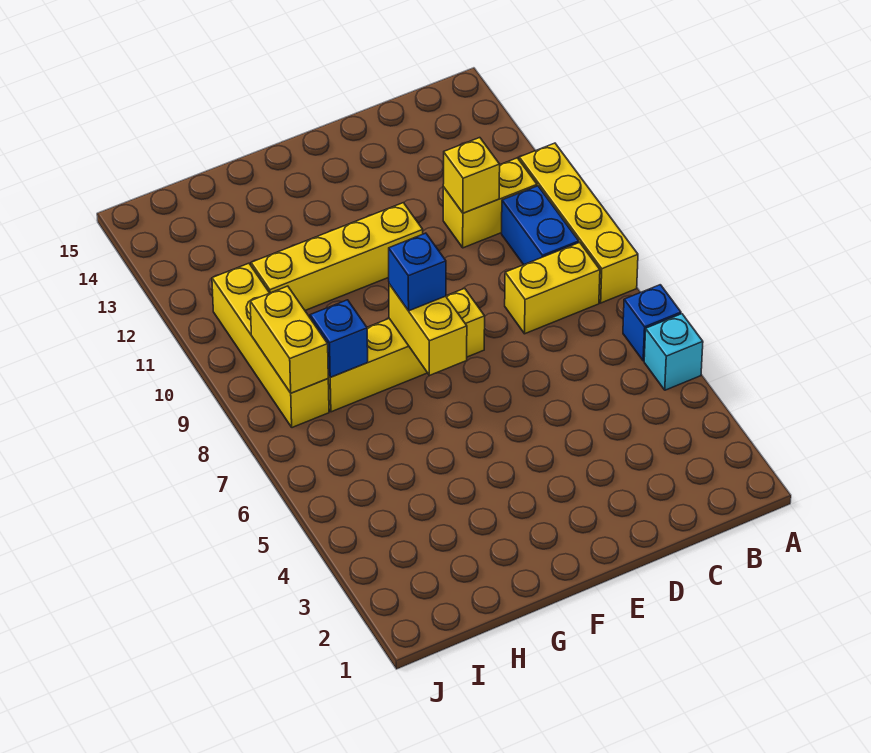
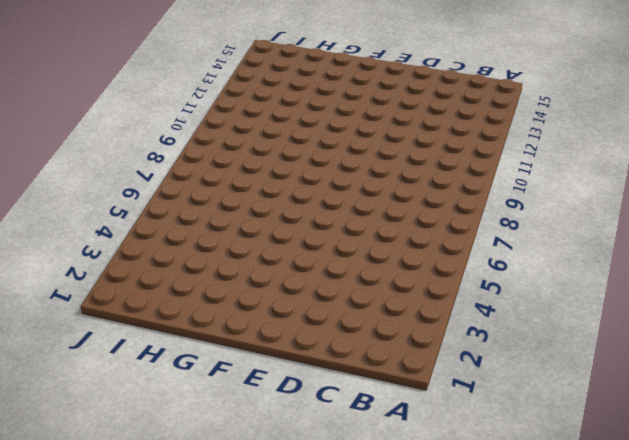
none -> cyan 1x1 brick [644,314,703,390]
none -> blue 1x1 brick [623,285,681,361]
none -> yellow 1x4 brick [519,143,638,303]

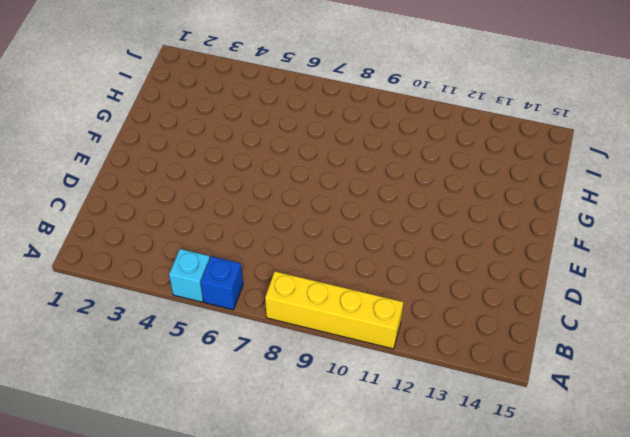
none -> yellow 1x2 brick [505,242,600,334]
none -> blue 1x2 brick [502,186,579,265]
none -> yellow 1x2 brick [443,158,537,248]

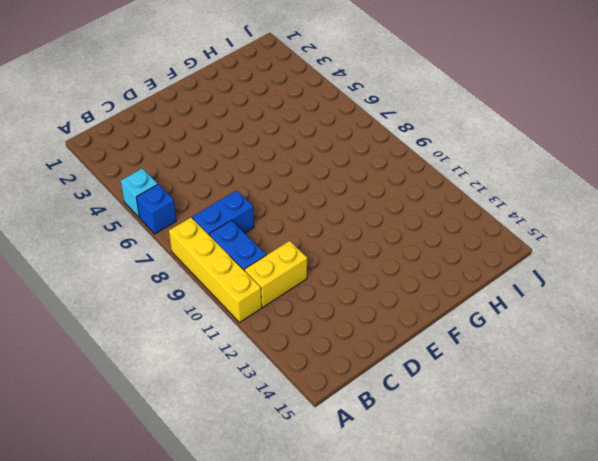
blue 1x2 brick [192,190,254,235] -> yellow 1x2 brick [505,242,600,334]
none -> yellow 1x4 brick [328,288,485,412]
none -> yellow 1x4 brick [251,203,423,310]
none -> yellow 1x4 brick [212,263,329,428]

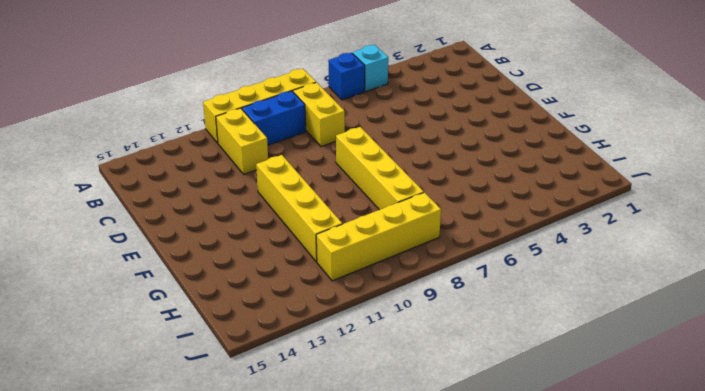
none -> yellow 1x1 brick [443,138,500,213]
none -> yellow 1x2 brick [389,284,467,376]
none -> blue 1x1 brick [310,300,368,377]

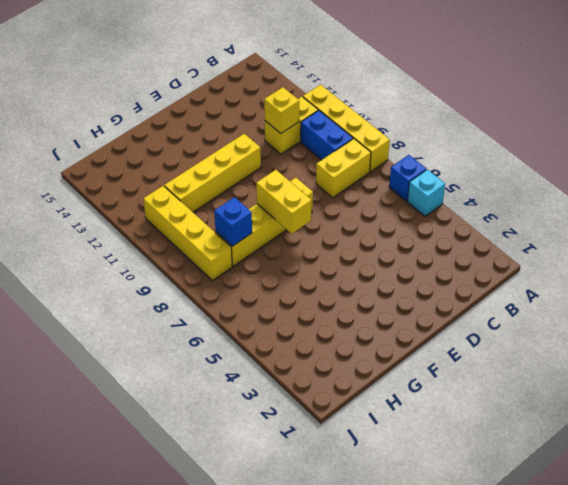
none -> yellow 1x2 brick [250,286,328,393]
none -> blue 1x1 brick [389,233,446,311]

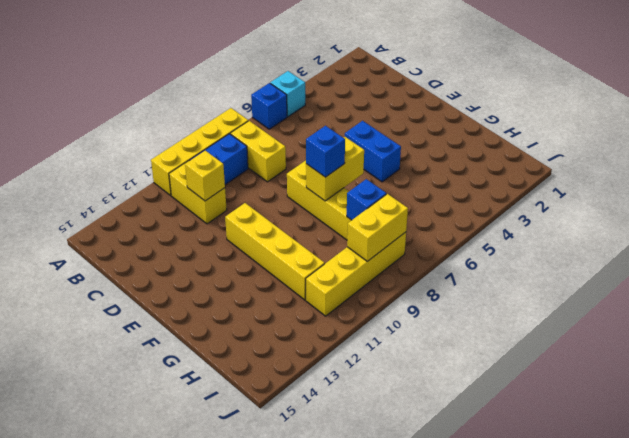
blue 1x2 brick [345,121,401,182] -> none

